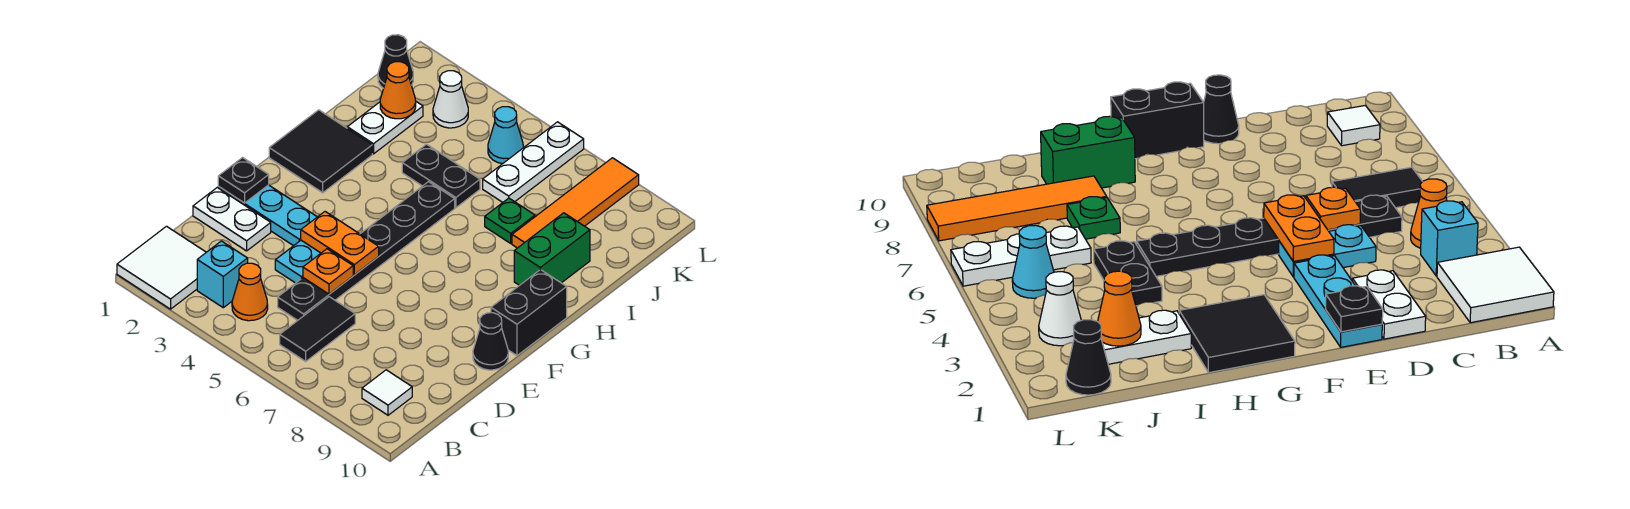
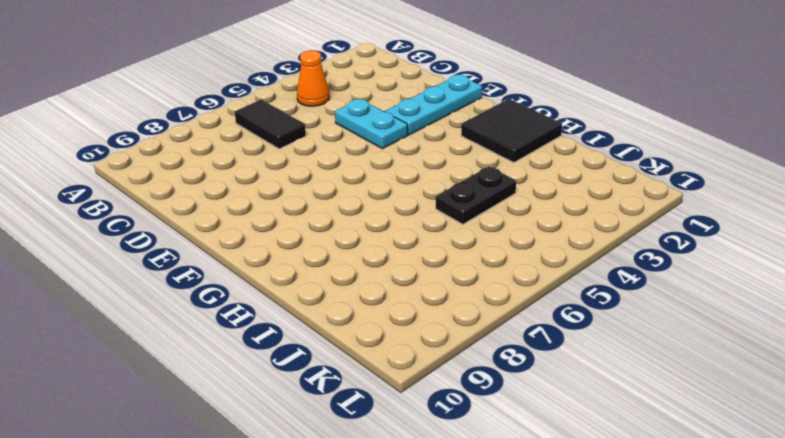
none -> white 2x2 tile [117,226,206,309]
none -> cyan 1x1 brick [197,241,248,308]
none -> white 1x1 tile [362,370,412,415]

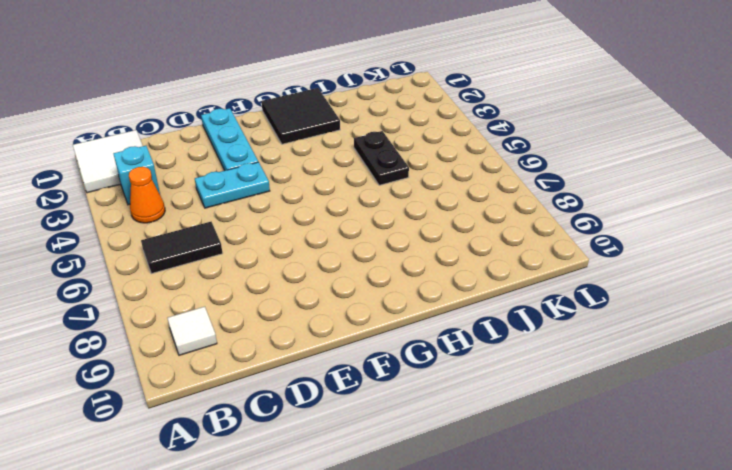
none -> black 1x6 plate [278,182,455,320]
none -> white 1x2 plate [193,188,271,251]
none -> black 1x1 cone [473,313,508,370]

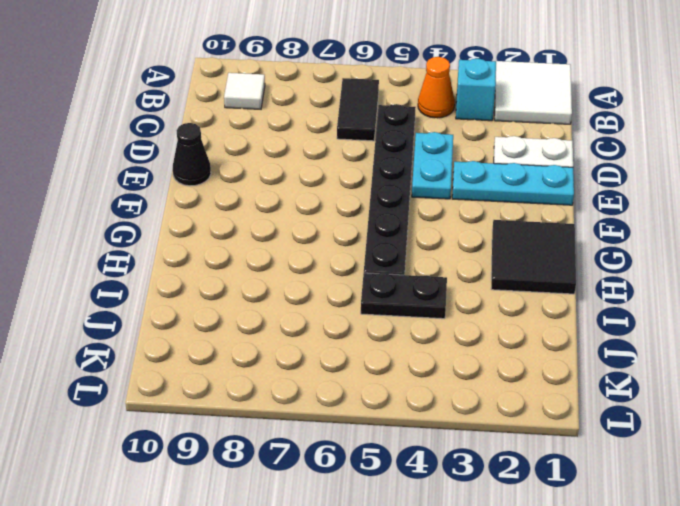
none -> black 1x2 brick [491,269,567,356]
none -> green 1x2 brick [514,213,590,285]
none -> white 1x2 plate [347,102,423,154]

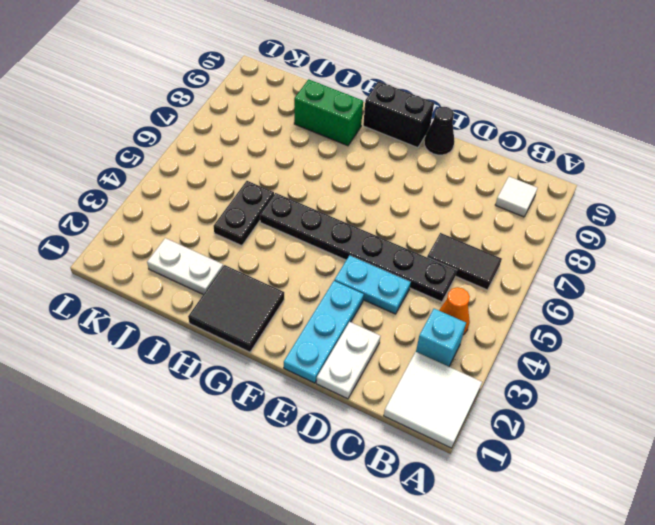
none -> green 1x1 plate [485,198,535,243]
none -> orange 1x4 tile [512,158,639,248]
none -> white 1x3 plate [483,122,584,202]

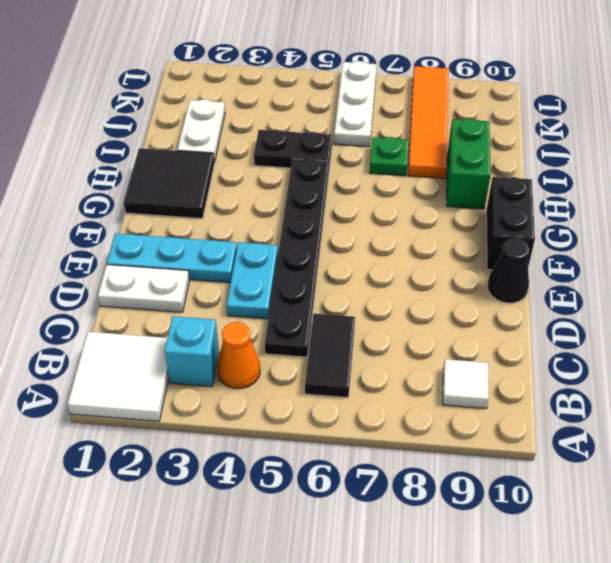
none -> black 1x1 cone [378,35,413,88]
none -> white 1x1 cone [433,71,468,128]
none -> cyan 1x1 cone [488,107,523,164]

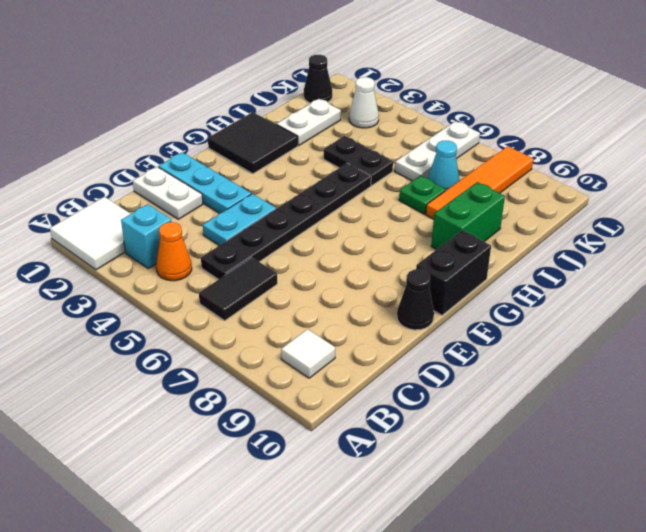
cyan 1x1 cone [428,141,460,190] -> cyan 1x1 cone moved to [488,107,523,164]
none -> orange 1x1 plate [303,249,353,294]
none -> black 1x1 plate [218,158,269,203]
none -> orange 1x2 plate [301,212,379,275]

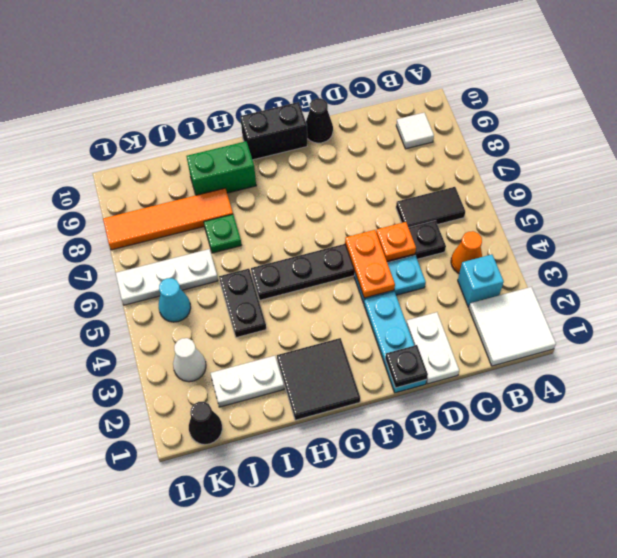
none -> orange 1x1 cone [380,62,416,119]

